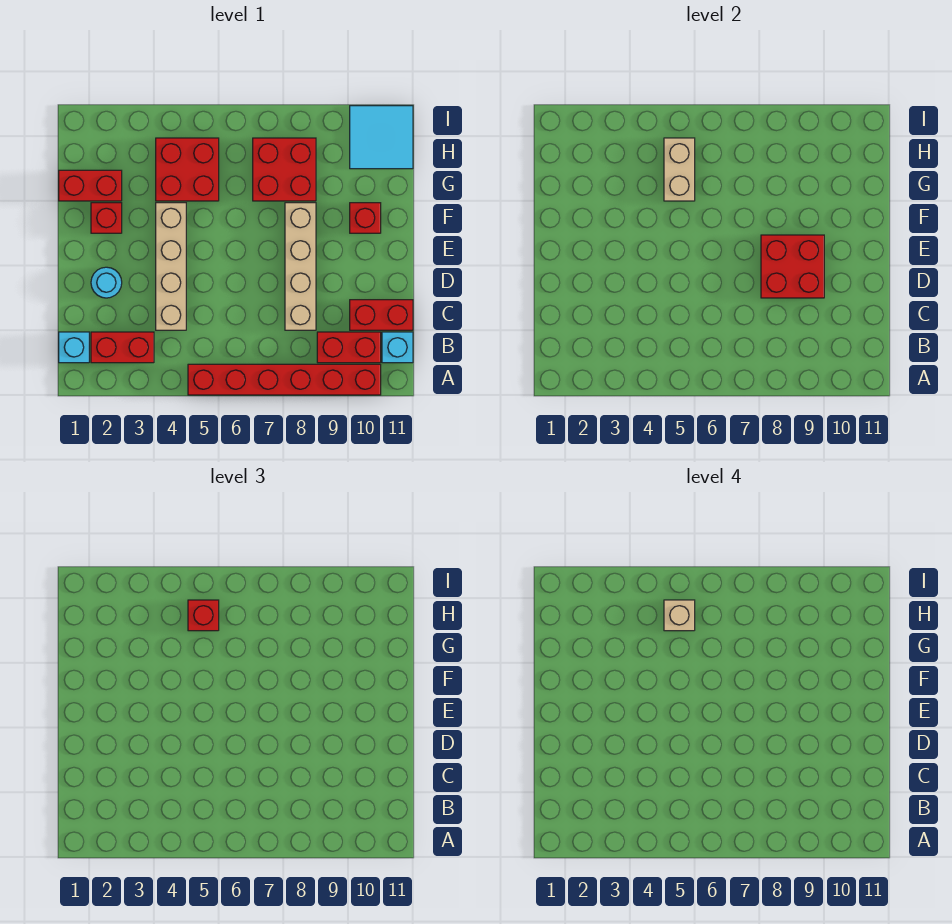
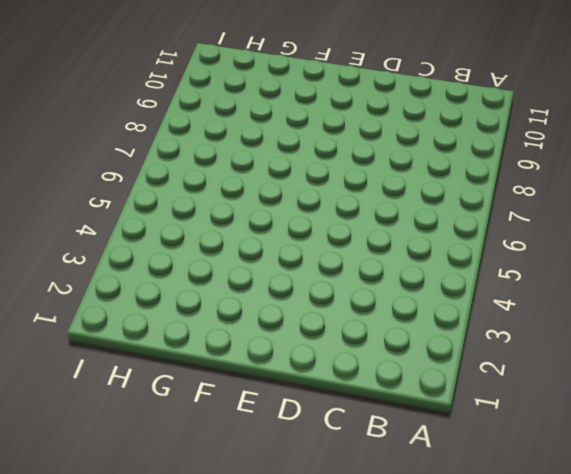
none -> red 1x6 brick [188,364,381,395]
none -> cyan 1x1 brick [59,332,89,363]
none -> red 1x2 brick [91,332,154,363]

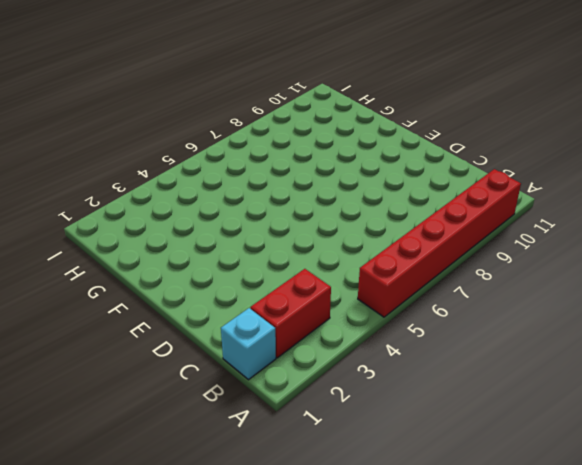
none -> red 1x2 brick [317,332,381,363]
none -> cyan 1x1 brick [382,332,413,363]
none -> tan 1x4 brick [156,203,186,330]

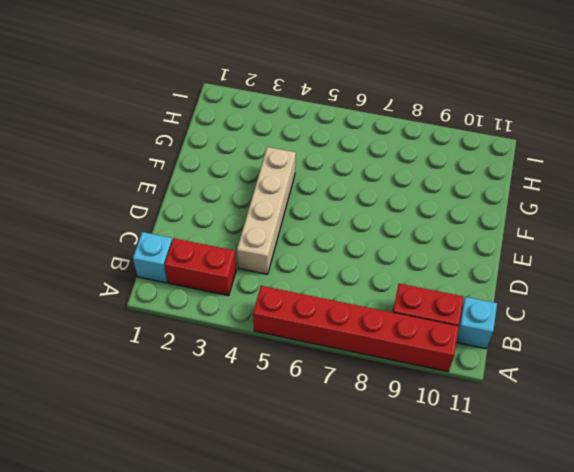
none -> tan 1x4 brick [285,203,316,330]
none -> red 1x2 brick [350,300,413,330]
none -> cyan 1x1 round brick [91,267,122,298]

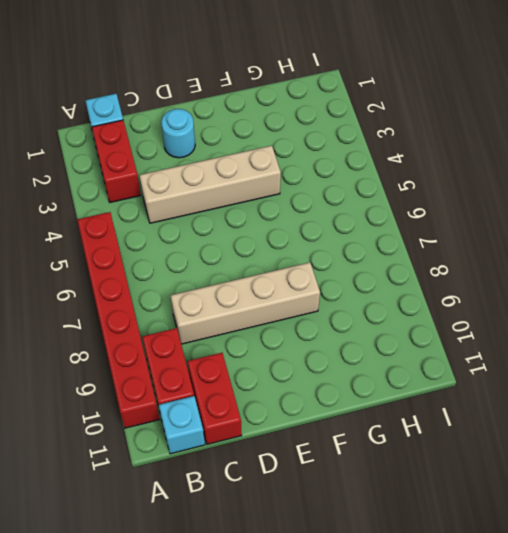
none -> red 1x1 brick [91,203,122,233]
none -> red 1x1 brick [350,203,381,233]
none -> red 1x2 brick [59,170,122,201]

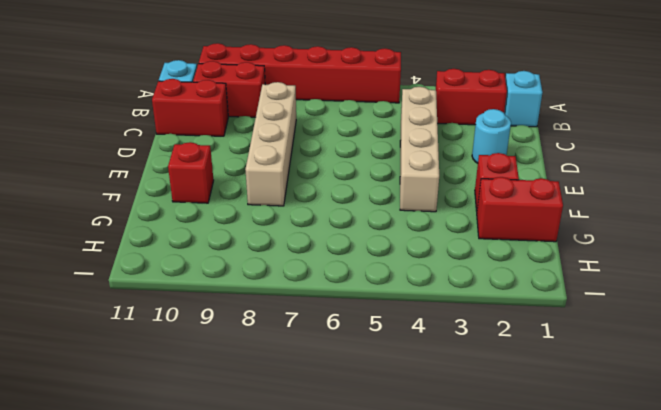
none -> red 2x2 brick [156,138,219,201]
none -> red 2x2 brick [253,138,316,201]
none -> cyan 2x2 tile [350,106,413,169]

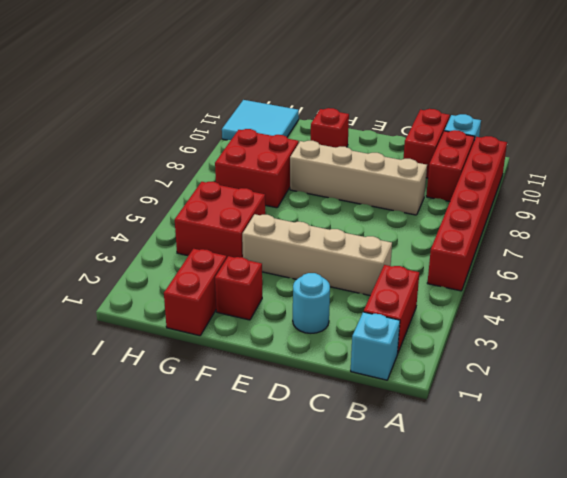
none -> red 2x2 brick [761,235,824,298]
none -> tan 1x2 brick [664,138,695,201]
none -> red 1x1 brick [188,600,219,631]

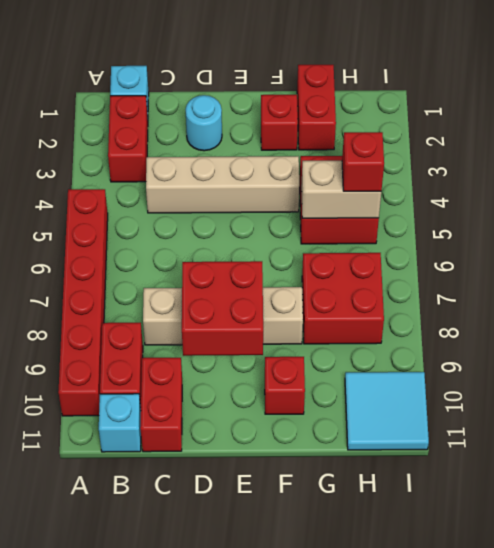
none -> tan 1x1 brick [664,600,695,631]

